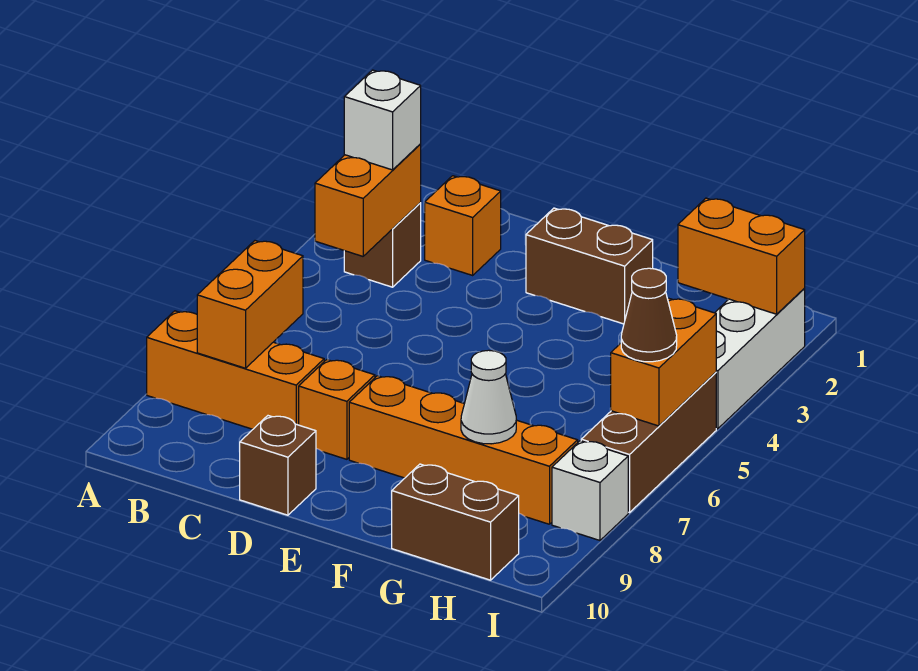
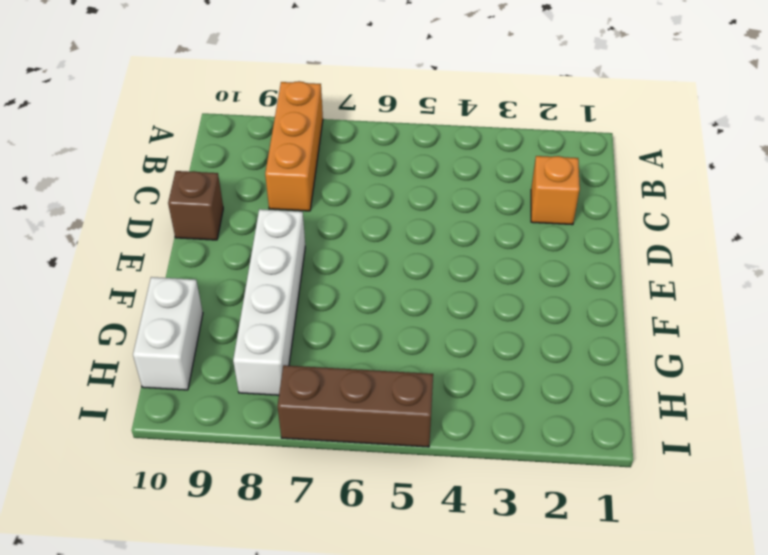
white 1x4 brick [233,209,305,395] -> orange 1x4 brick [349,376,578,524]
white 1x2 brick [133,277,203,390] -> brown 1x2 brick [392,464,519,580]
none -> brown 1x1 brick [344,203,421,287]
none -> orange 1x1 brick [299,360,375,459]
none -> brown 1x2 brick [526,208,653,324]

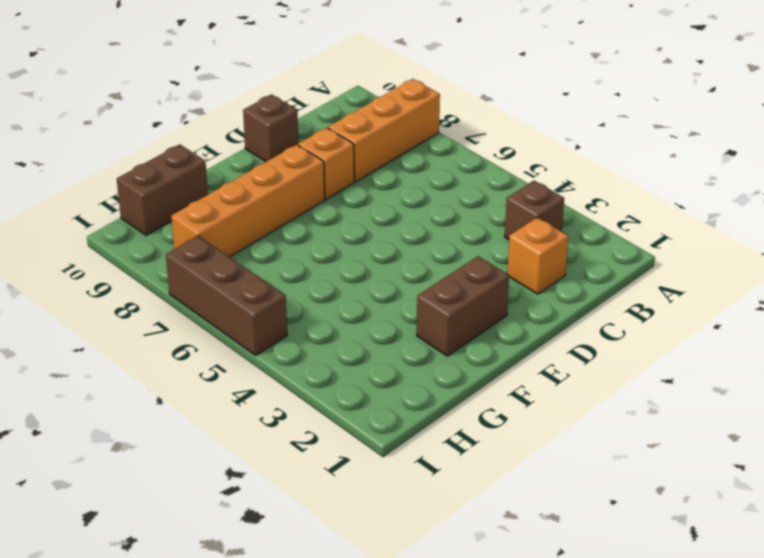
none -> white 1x3 brick [715,289,805,429]
none -> white 1x1 brick [552,441,628,540]
none -> orange 1x2 brick [315,144,421,256]

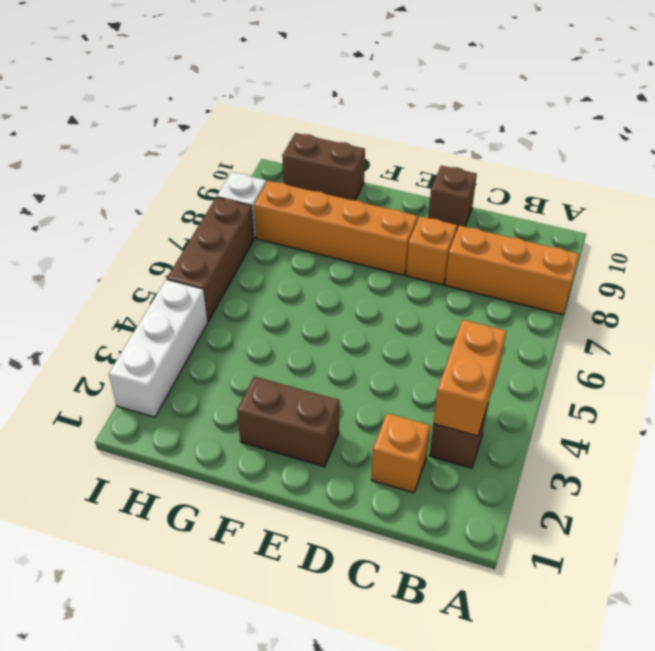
none -> orange 1x2 brick [197,241,303,368]
none -> white 1x1 cone [461,350,516,444]
none -> orange 1x2 brick [678,198,805,314]

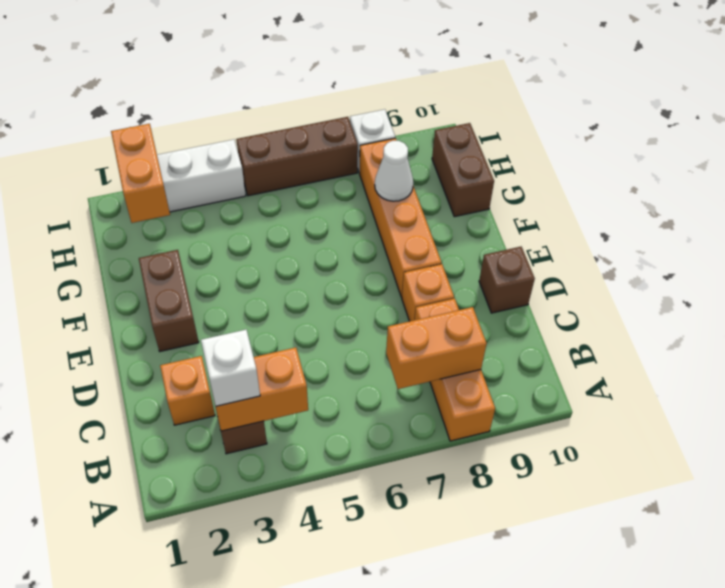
none -> orange 1x2 brick [611,298,716,426]
none -> brown 1x1 cone [621,268,677,362]

